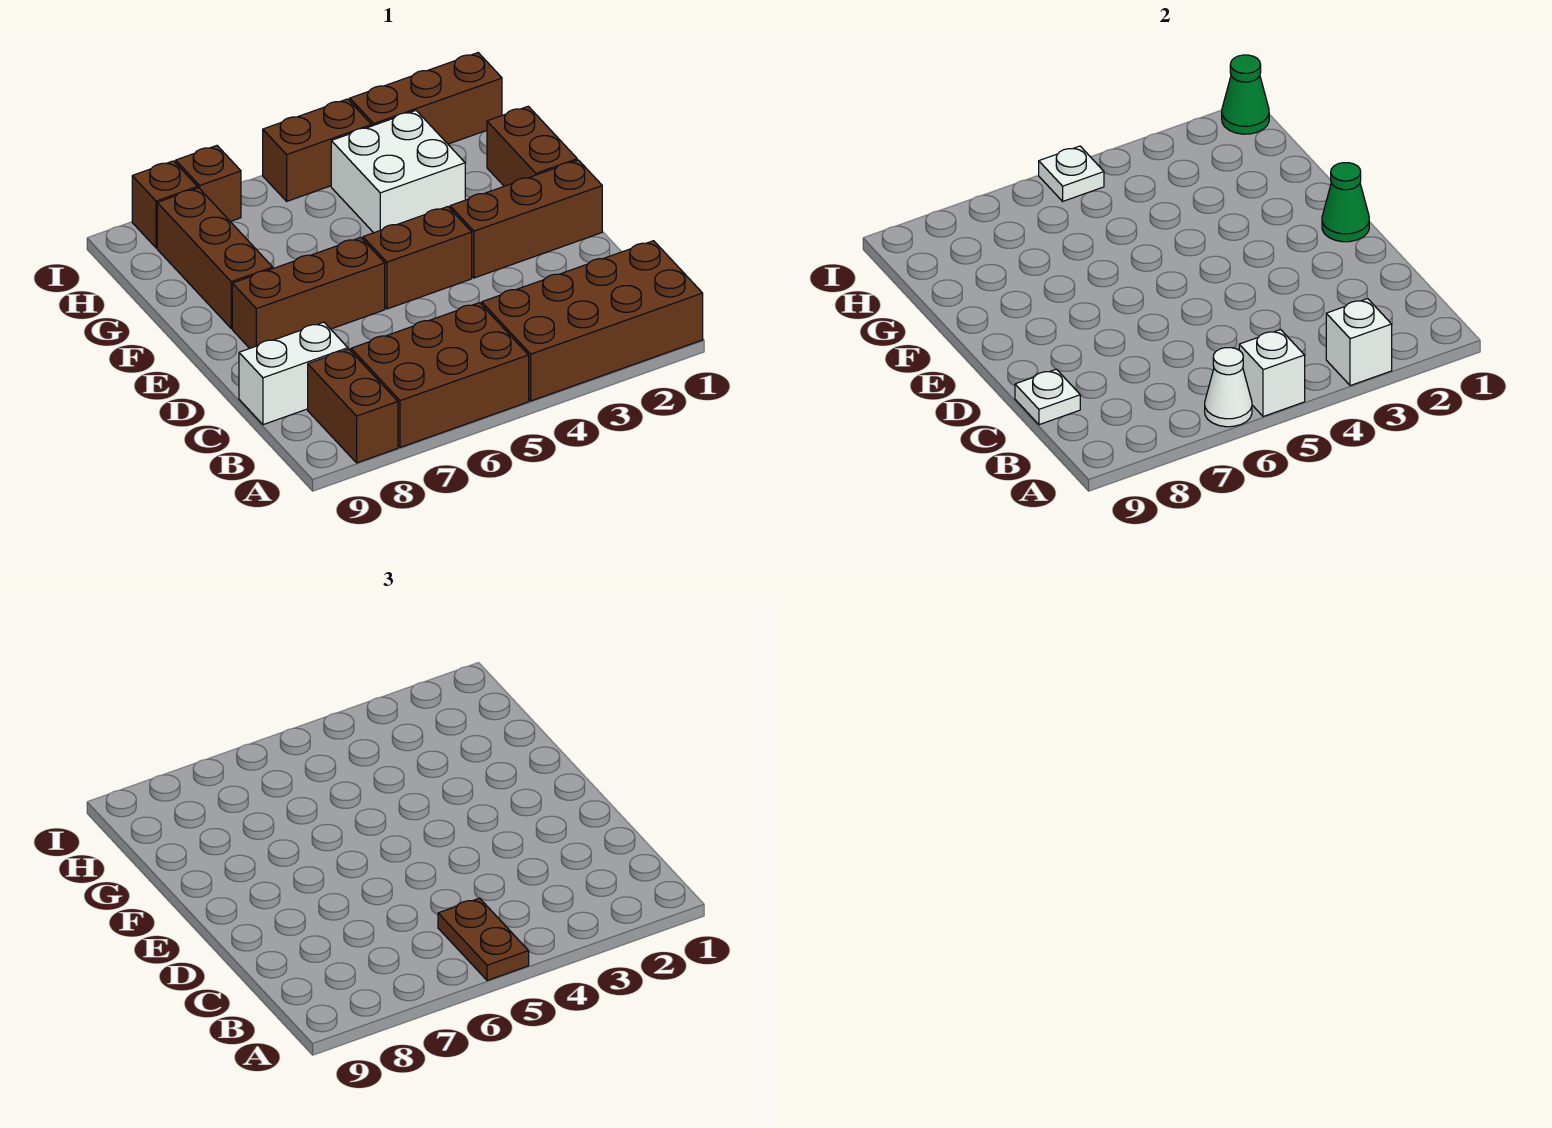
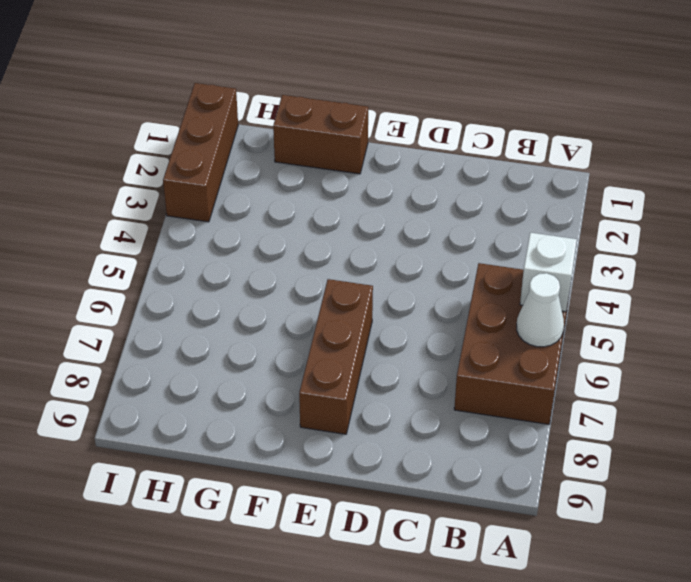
none -> brown 2x4 brick [482,241,703,401]
none -> brown 1x2 brick [308,349,398,463]
none -> white 1x2 brick [239,322,348,425]

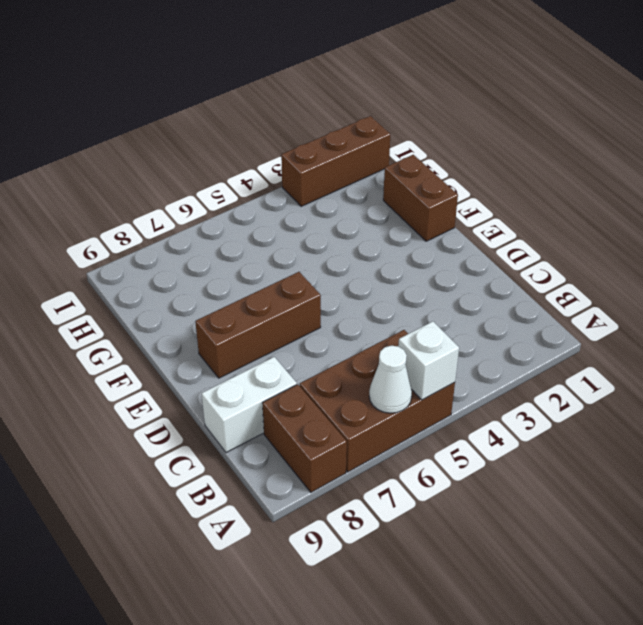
none -> brown 2x4 brick [482,241,703,401]
none -> brown 1x3 brick [450,160,602,278]
none -> brown 1x2 brick [363,207,472,309]

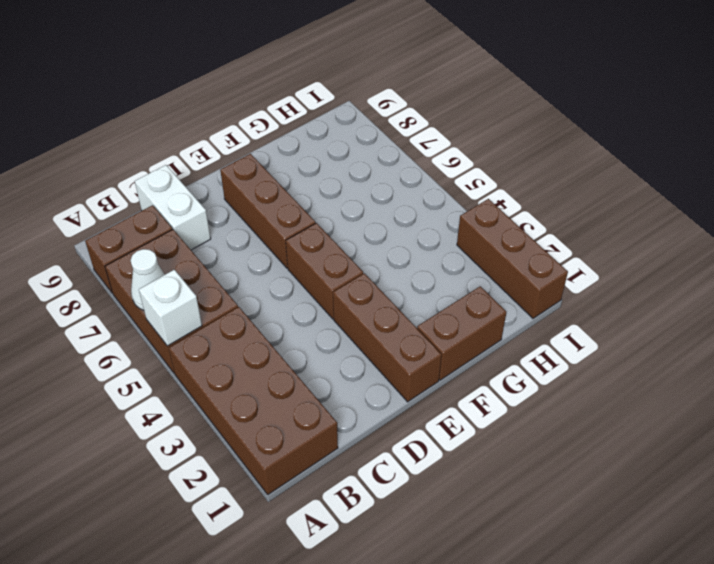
none -> brown 1x3 brick [157,188,273,328]
none -> white 2x2 brick [331,111,465,233]
none -> brown 1x2 brick [263,99,372,201]

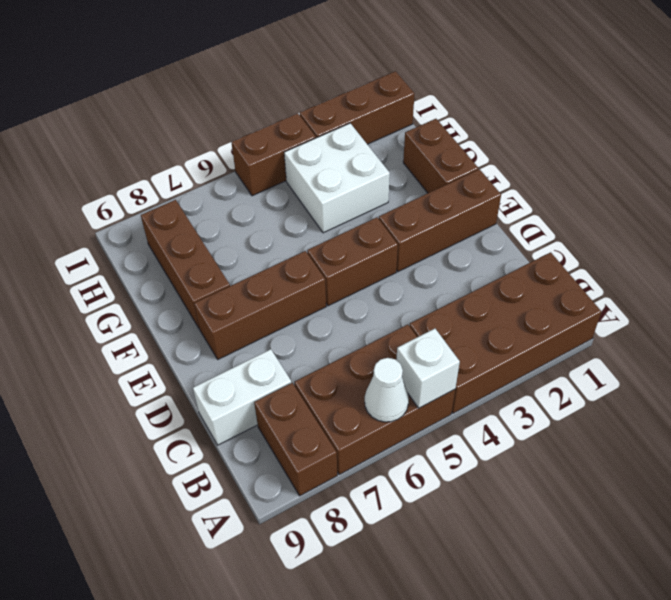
none -> brown 1x1 brick [176,146,241,222]
none -> brown 1x1 brick [132,161,197,248]
none -> white 1x1 brick [1326,299,1392,386]

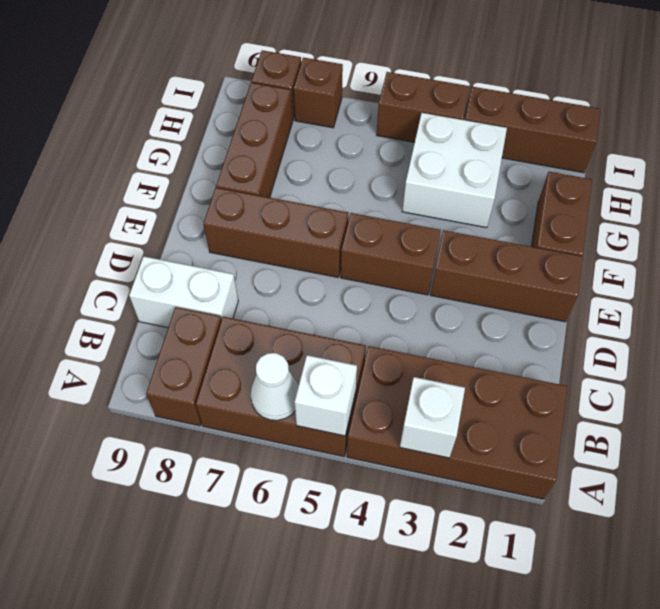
none -> white 1x1 plate [1015,369,1080,425]
none -> green 1x1 cone [1322,163,1369,242]
none -> green 1x1 cone [1222,55,1269,134]

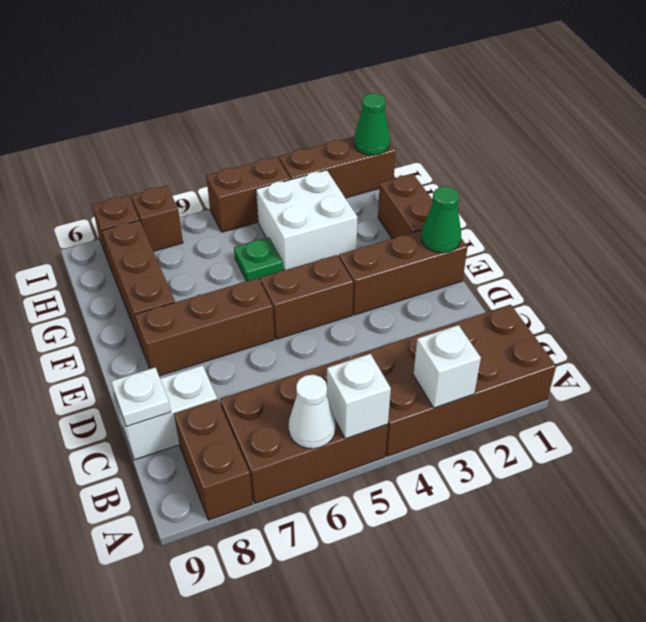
green 1x1 plate [234,238,283,281] -> none
none -> white 1x1 plate [1039,146,1104,201]
none -> brown 1x2 plate [438,898,529,981]

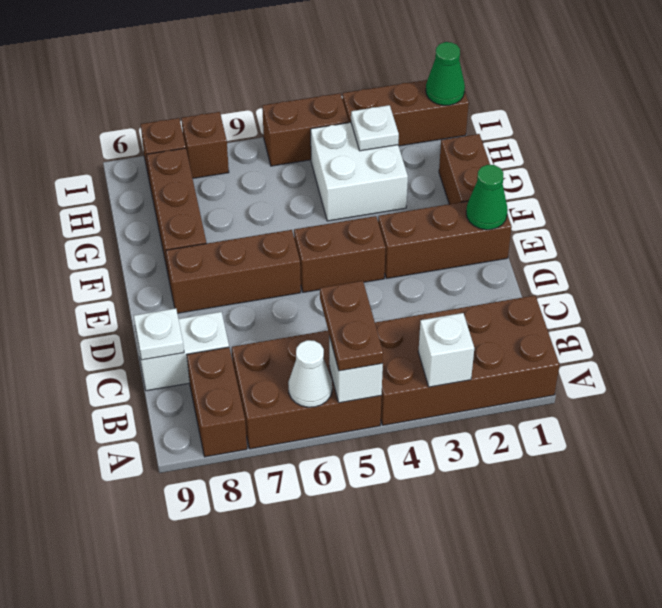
white 1x1 plate [351,105,399,151] -> white 1x1 plate moved to [1039,146,1104,201]

